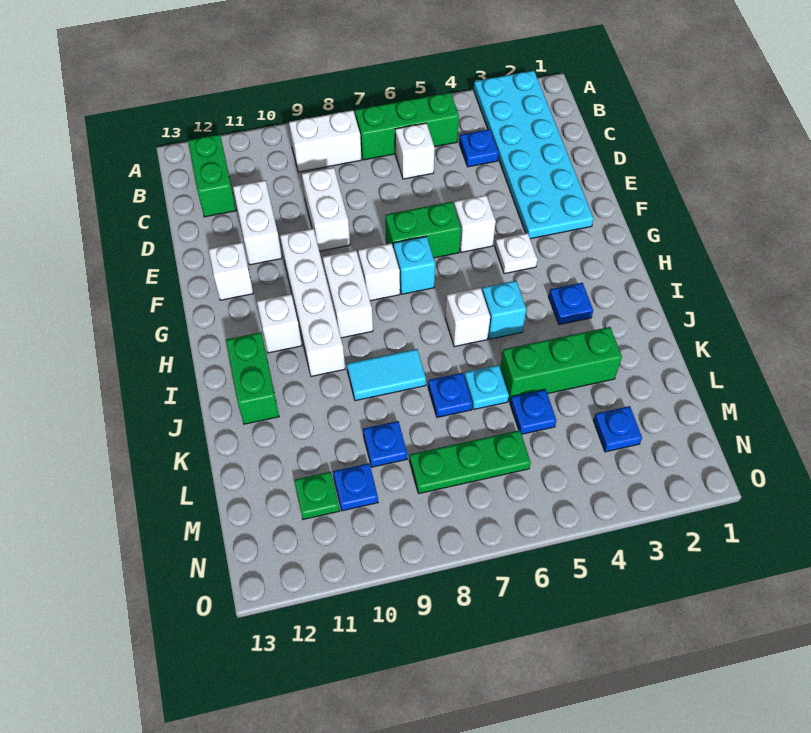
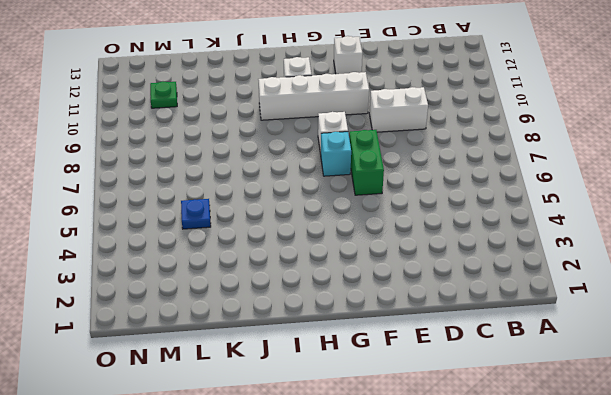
none -> cyan 2x6 plate [474,71,594,239]
none -> green 1x3 brick [355,93,459,160]
none -> white 1x2 brick [289,110,362,172]
none -> green 1x2 brick [188,134,236,217]

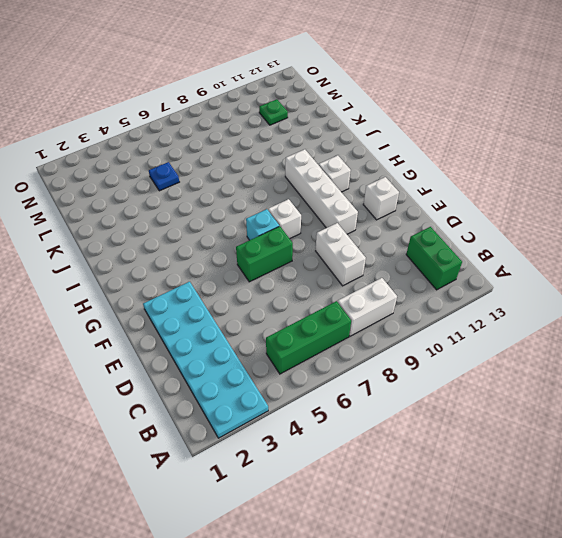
none -> blue 1x1 plate [459,129,499,167]
none -> white 1x1 brick [395,123,435,179]
none -> white 1x2 brick [233,180,282,265]
none -> white 1x1 brick [454,195,496,252]

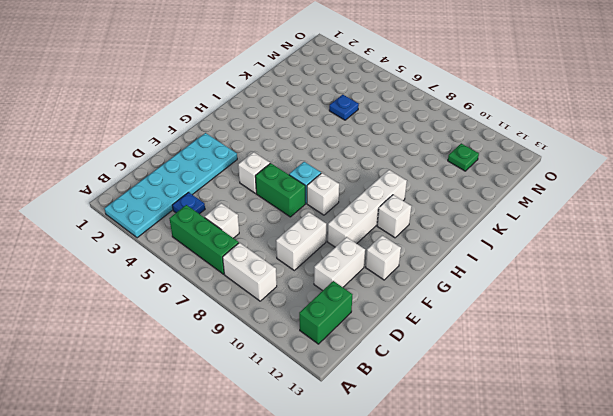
none -> white 1x1 plate [495,233,537,274]
none -> white 1x2 brick [323,250,373,338]
none -> blue 1x1 plate [549,283,593,325]
none -> cyan 1x1 brick [482,280,526,339]

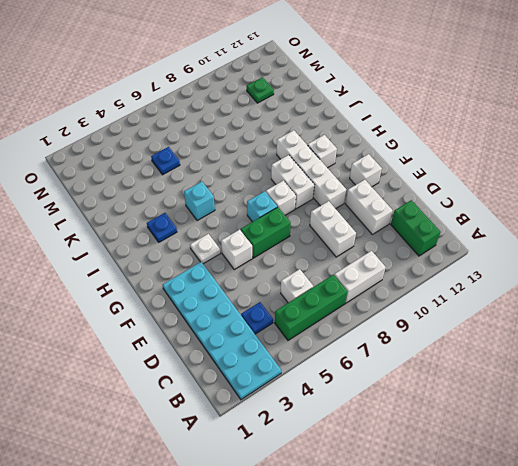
none -> white 1x1 brick [445,288,490,347]
none -> green 1x2 brick [226,332,279,424]
none -> cyan 1x2 tile [347,349,426,401]
none -> green 1x3 brick [500,327,622,401]

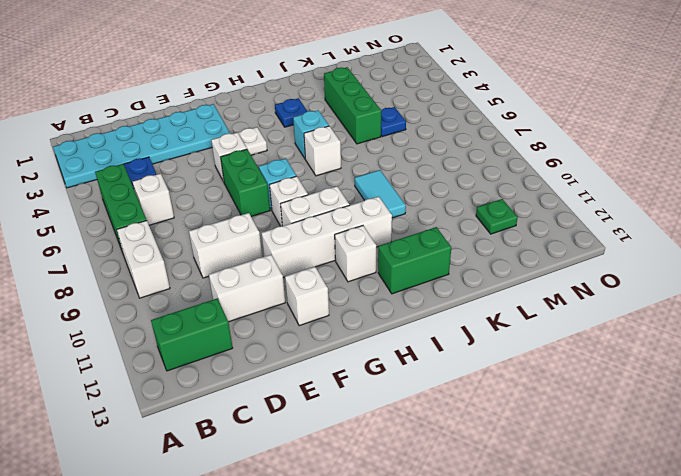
none -> cyan 1x1 plate [464,365,509,410]
none -> blue 1x1 plate [428,373,472,417]
none -> blue 1x1 plate [363,421,407,467]
none -> blue 1x1 plate [593,406,642,452]

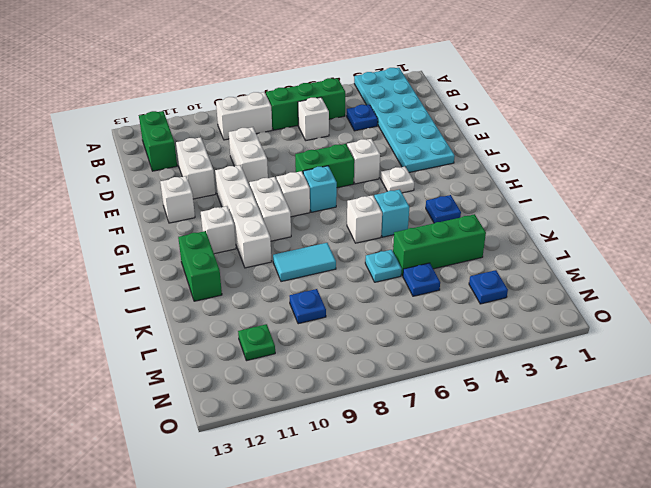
none -> blue 1x1 plate [428,373,472,417]
none -> green 1x3 plate [409,430,531,494]
none -> blue 1x1 plate [333,463,378,511]

